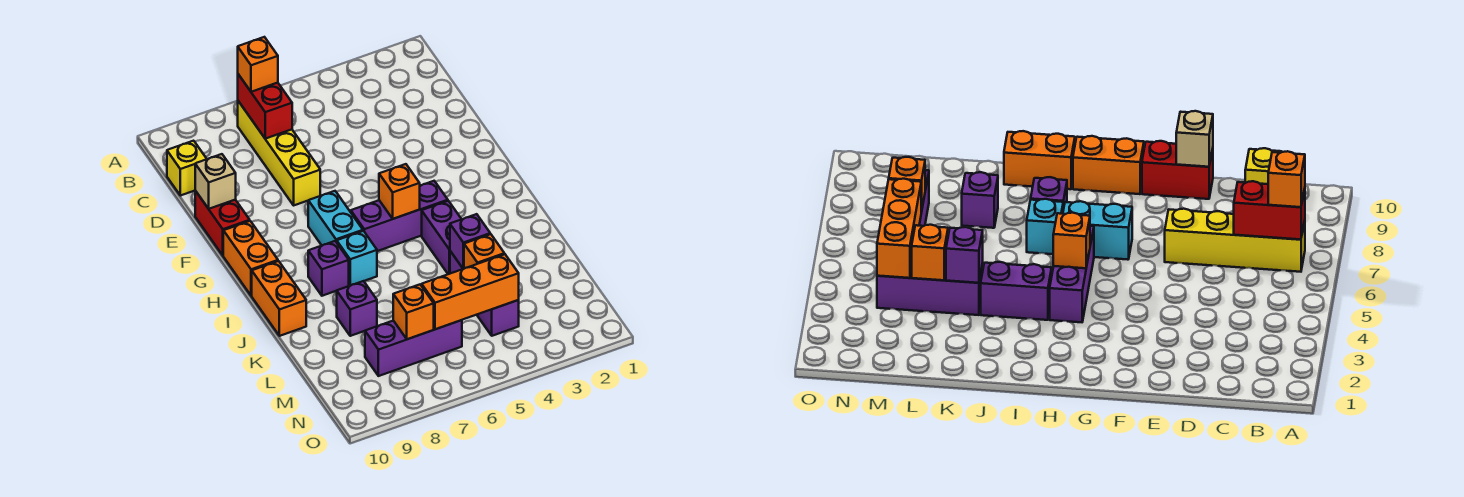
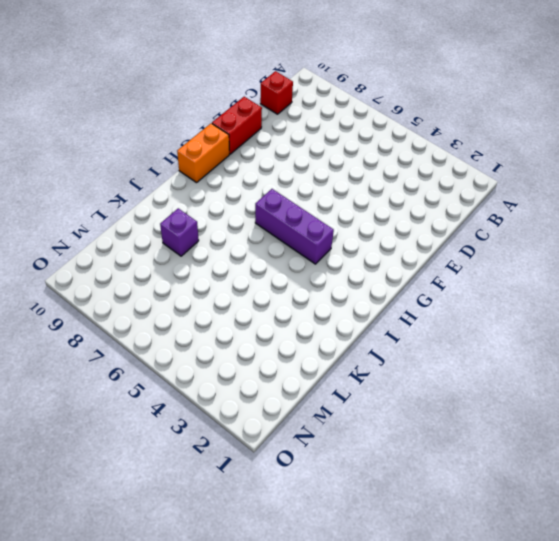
red 1x1 brick [260,71,293,114] -> yellow 1x1 brick [167,141,206,196]
none -> yellow 1x4 brick [238,101,320,205]
none -> cyan 1x2 brick [308,191,363,245]
none -> purple 1x2 brick [422,201,461,274]

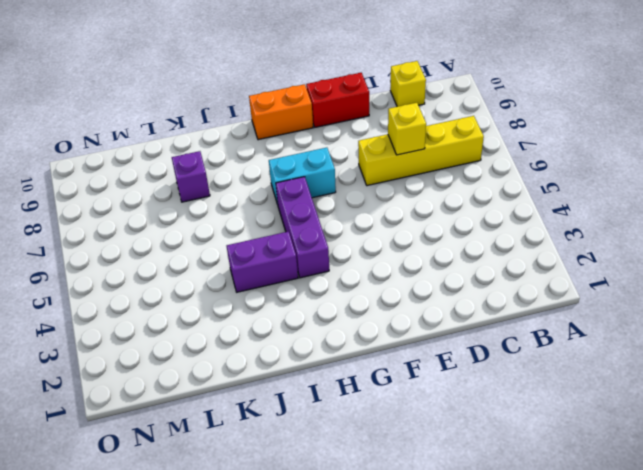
yellow 1x1 brick [388,103,426,155] -> none
none -> cyan 1x1 brick [337,231,377,286]
none -> purple 1x1 brick [308,241,349,296]
none -> orange 1x2 brick [252,261,306,336]

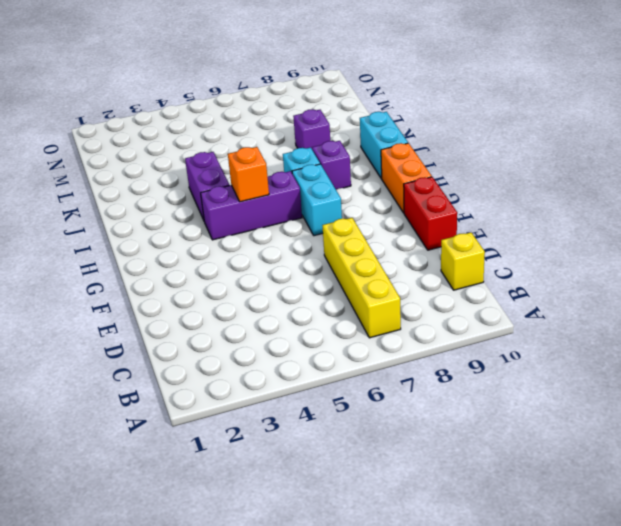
cyan 1x2 brick [360,112,408,178] -> orange 1x2 brick [252,261,306,336]
none -> purple 1x3 brick [450,251,519,336]
none -> purple 1x3 brick [365,320,462,376]
none -> red 1x2 brick [238,74,292,139]

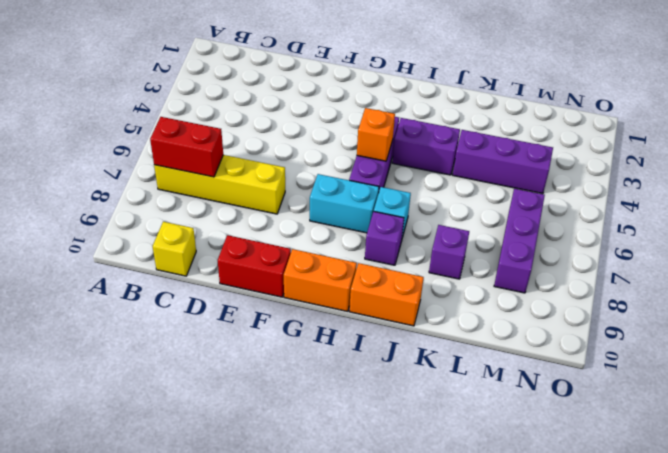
none -> tan 1x1 brick [195,154,236,209]
none -> purple 1x1 brick [450,214,490,269]
none -> orange 1x1 brick [464,234,504,269]

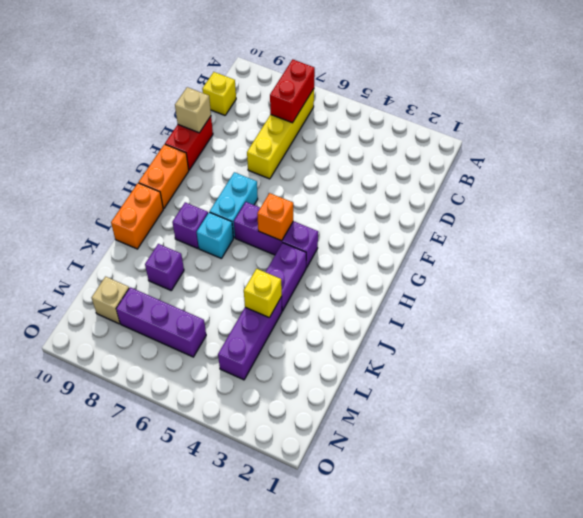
yellow 1x1 brick [244,269,282,318] -> purple 1x1 brick [450,214,490,269]
tan 1x1 brick [92,277,129,324] -> none
none -> orange 1x1 brick [464,234,504,269]
none -> orange 1x3 brick [422,254,519,329]
none -> orange 1x1 brick [393,285,434,339]

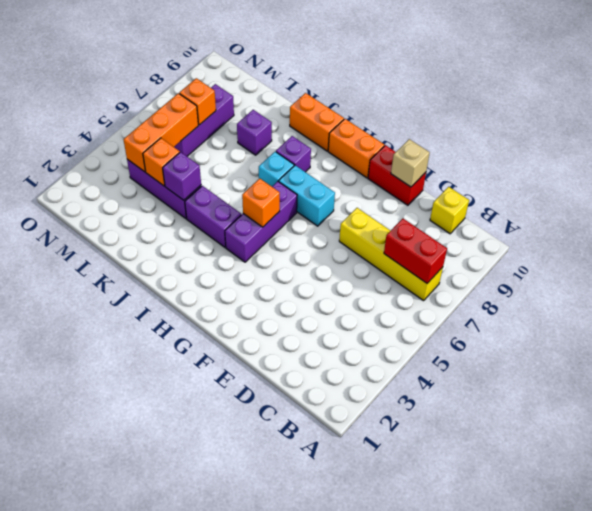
none -> orange 1x1 brick [238,37,278,92]

